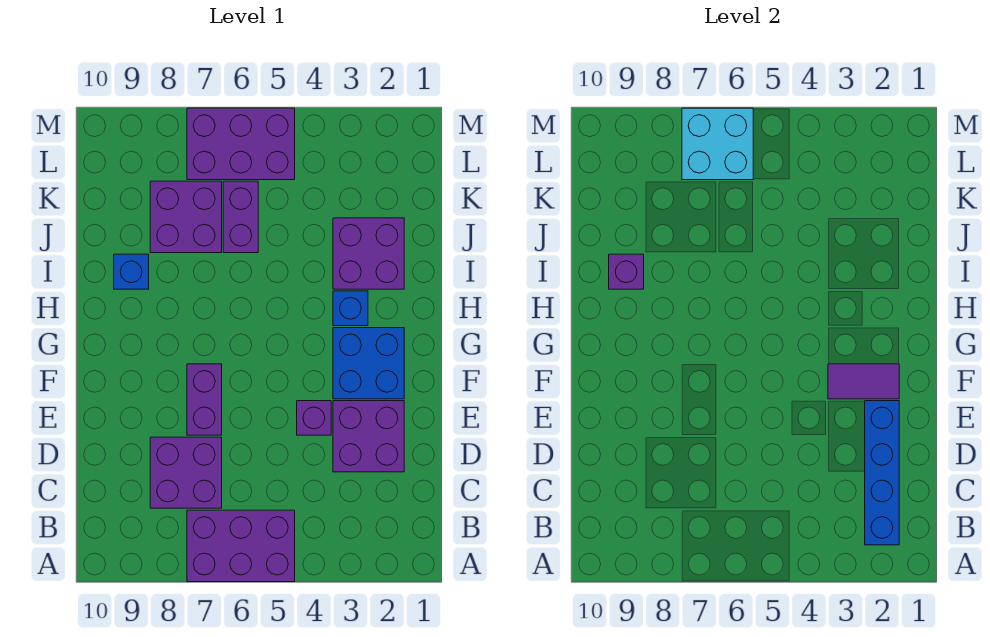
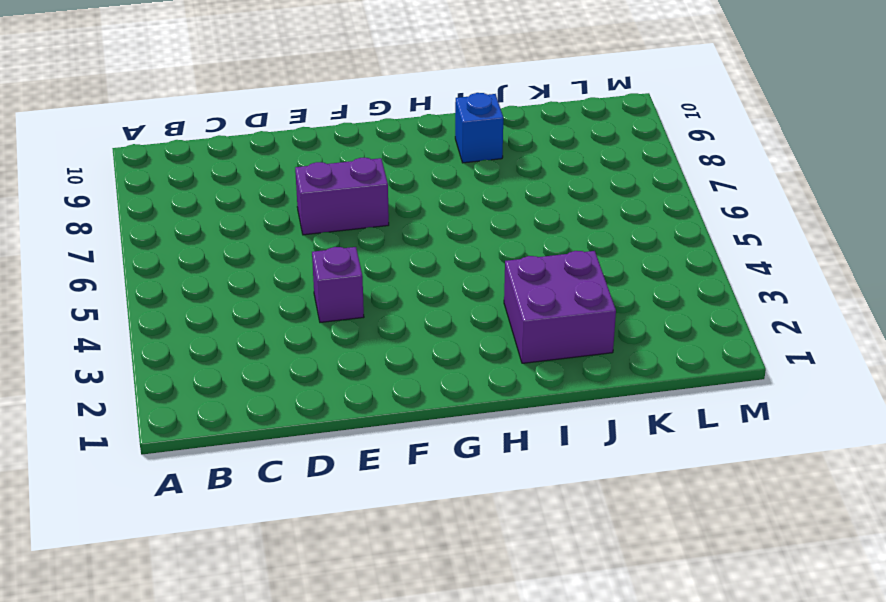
none -> purple 2x3 brick [187,510,295,582]
none -> purple 2x2 brick [150,437,222,508]
none -> purple 2x2 brick [333,401,404,472]

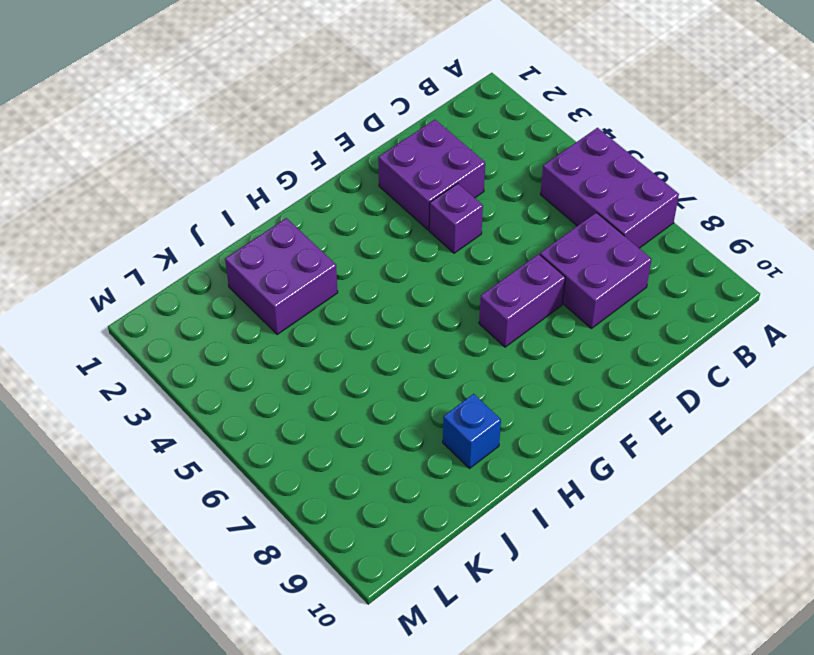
none -> blue 2x2 brick [333,328,404,399]
none -> blue 1x1 brick [333,291,368,326]
none -> purple 1x2 brick [223,181,258,253]

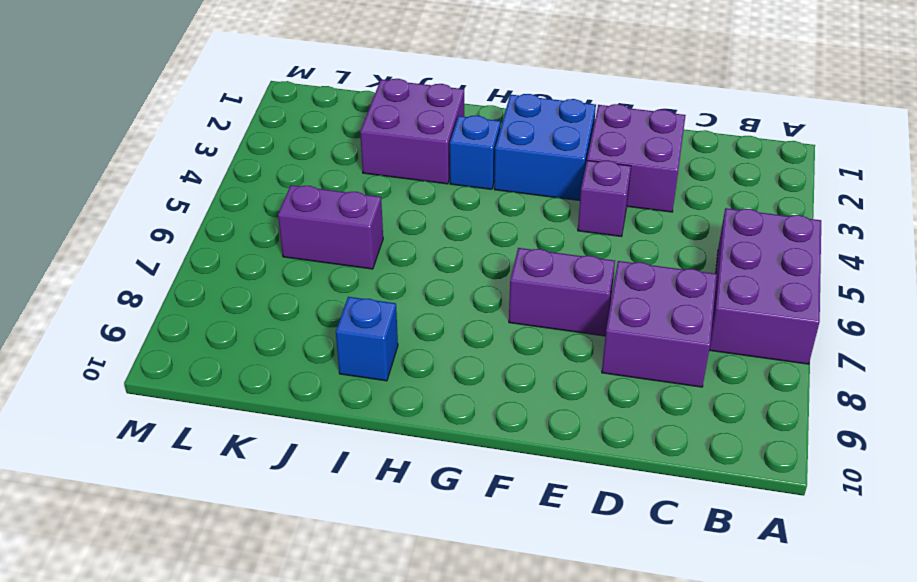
none -> purple 2x2 brick [150,181,222,253]
none -> purple 2x3 brick [187,108,295,180]
none -> blue 1x4 brick [865,401,899,545]

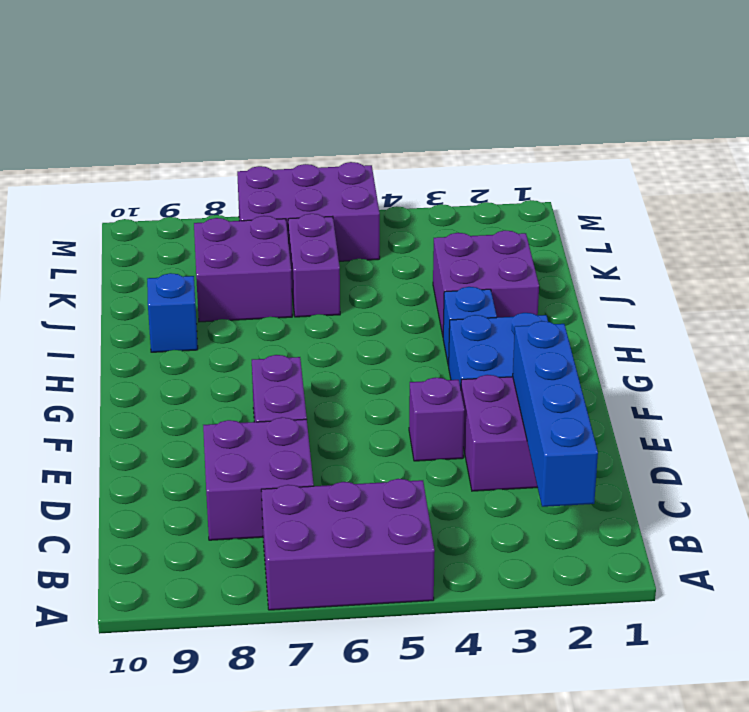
none -> purple 1x2 tile [828,364,899,399]
none -> purple 1x1 brick [609,254,644,289]
none -> cyan 2x2 brick [682,108,753,180]

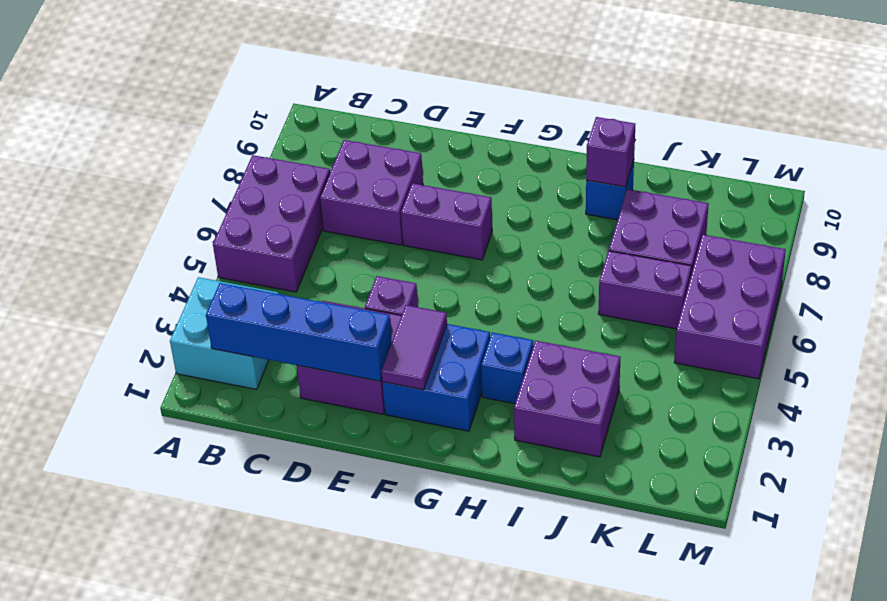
cyan 2x2 brick [170,277,279,389] -> cyan 2x2 brick moved to [682,108,753,180]

